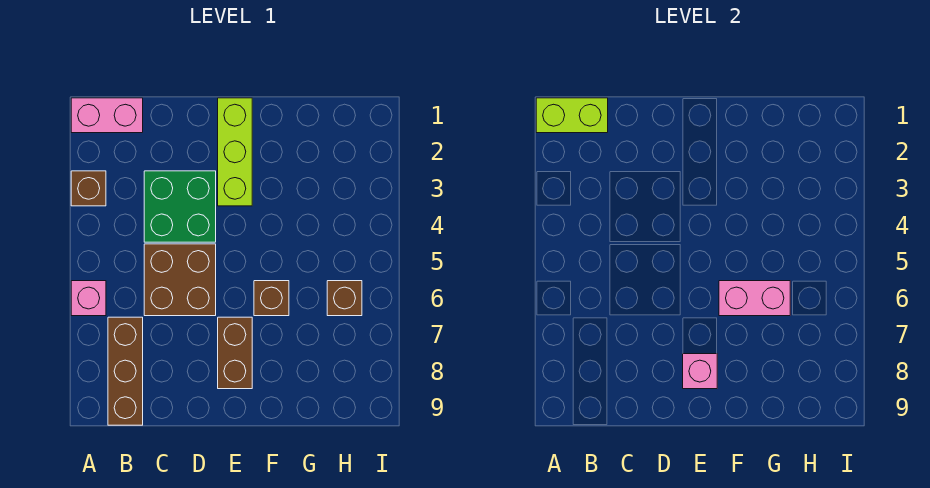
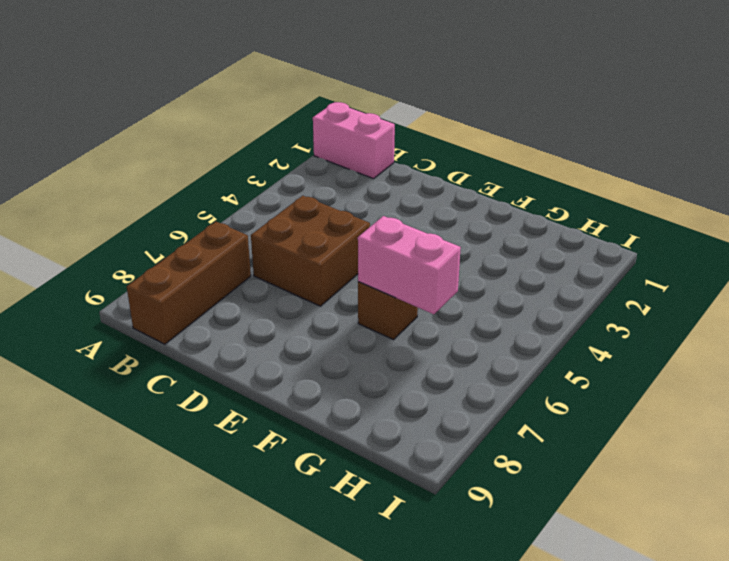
none -> brown 1x1 brick [71,171,106,206]
none -> pink 1x1 brick [71,281,106,316]
none -> green 2x2 brick [144,171,216,242]

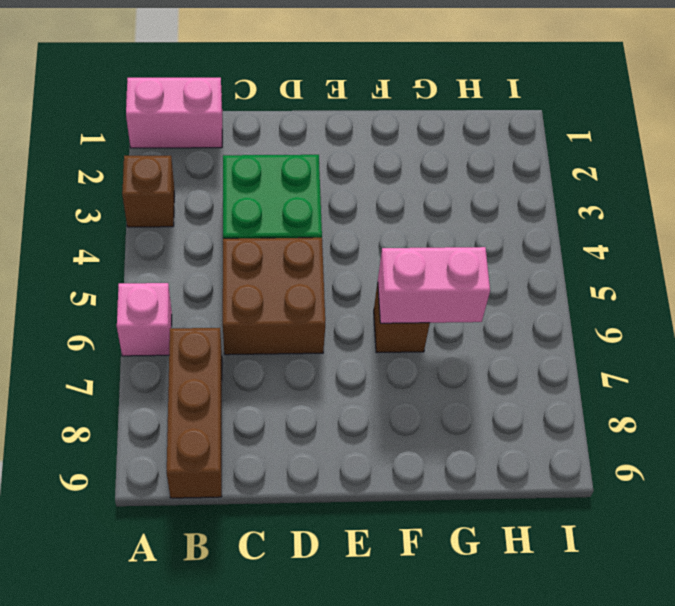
none -> lime 1x3 brick [218,98,252,206]
none -> brown 1x2 brick [218,317,252,389]
none -> brown 1x1 brick [327,281,362,316]

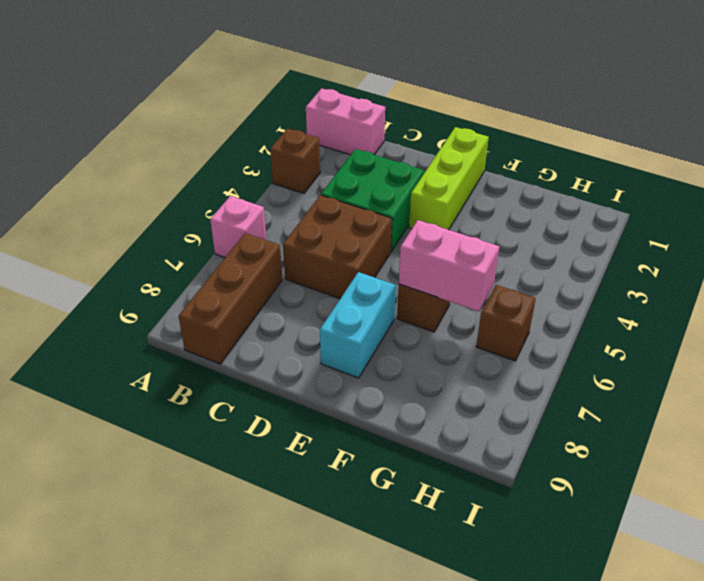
cyan 1x2 brick [320,272,396,378] -> brown 1x2 brick [218,317,252,389]
none -> lime 1x2 brick [536,98,608,133]
none -> pink 1x1 brick [683,354,717,389]

